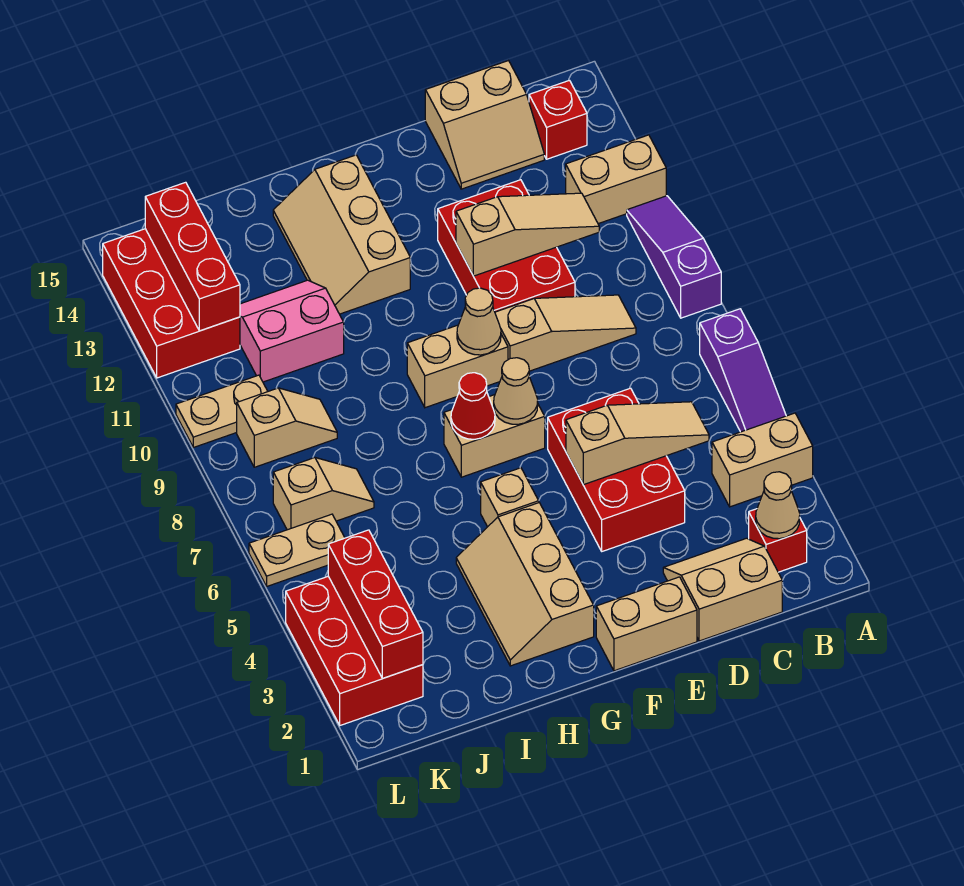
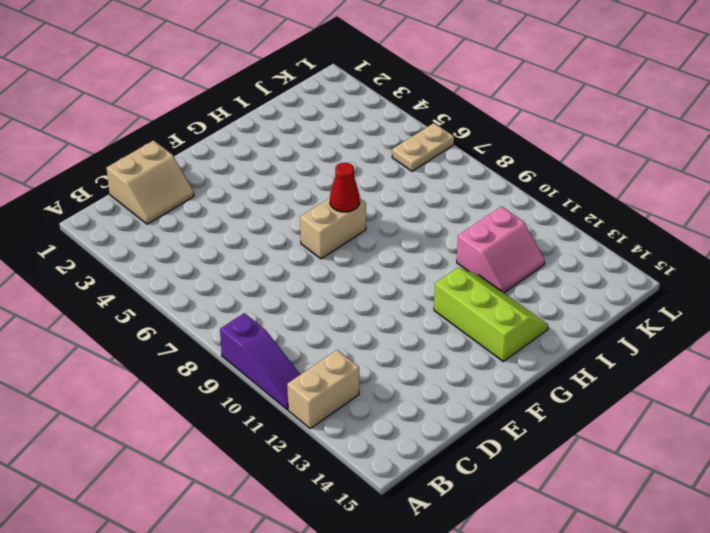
lime 2x3 slope [434,268,548,362] -> tan 2x3 slope [273,155,410,314]
none -> tan 1x2 brick [712,413,813,507]
none -> purple 1x3 slope [700,309,786,432]
none -> red 1x1 brick [749,509,807,572]
none -> red 1x1 brick [529,80,587,159]

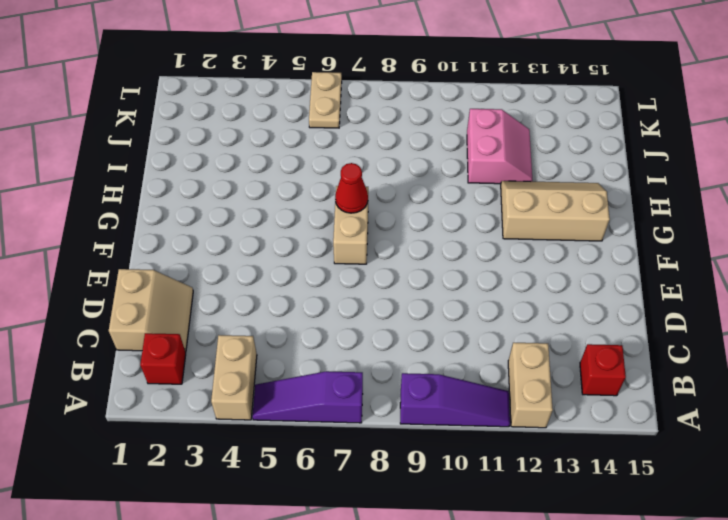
none -> tan 1x3 slope [495,295,636,371]
none -> tan 2x2 slope [425,61,544,189]
none -> red 2x3 brick [548,388,685,551]
none -> red 2x3 brick [438,180,575,312]

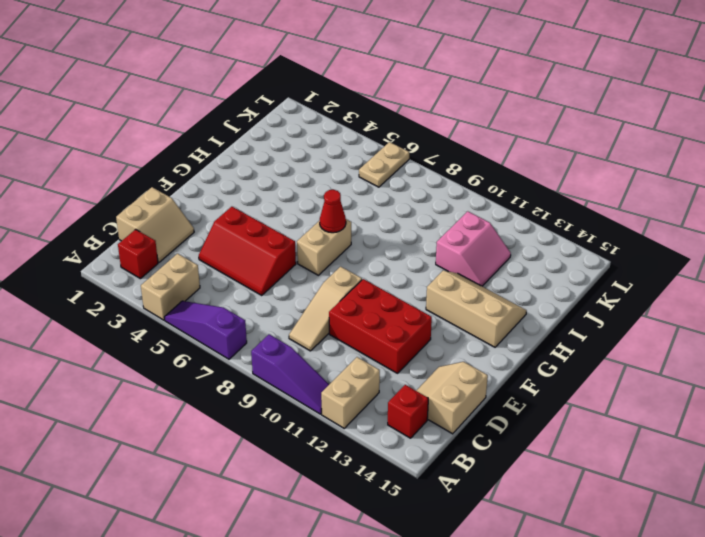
red 2x3 slope [199,207,296,295] -> red 2x3 brick [548,388,685,551]
none -> tan 1x2 brick [596,577,697,671]
none -> tan 1x2 brick [407,325,508,408]
none -> tan 2x3 slope [456,503,594,666]
none -> tan 1x1 brick [481,468,539,527]

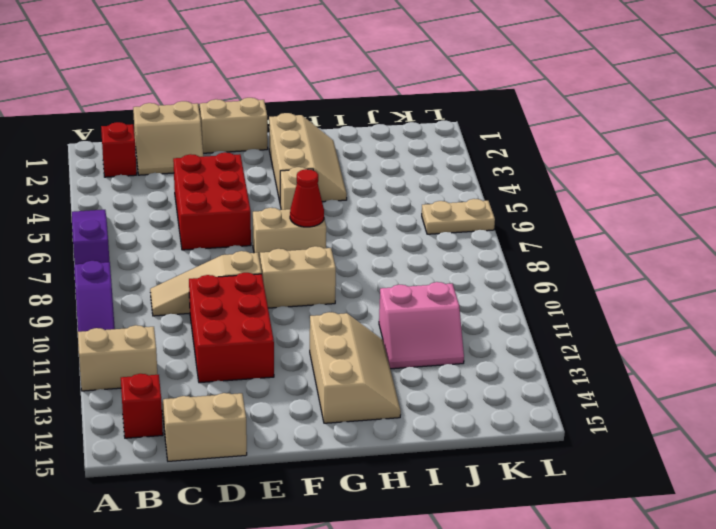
none -> tan 1x2 brick [712,413,813,507]
none -> tan 1x2 slope [273,458,374,530]
none -> tan 1x2 slope [237,388,337,467]
none -> red 2x3 brick [286,576,423,725]

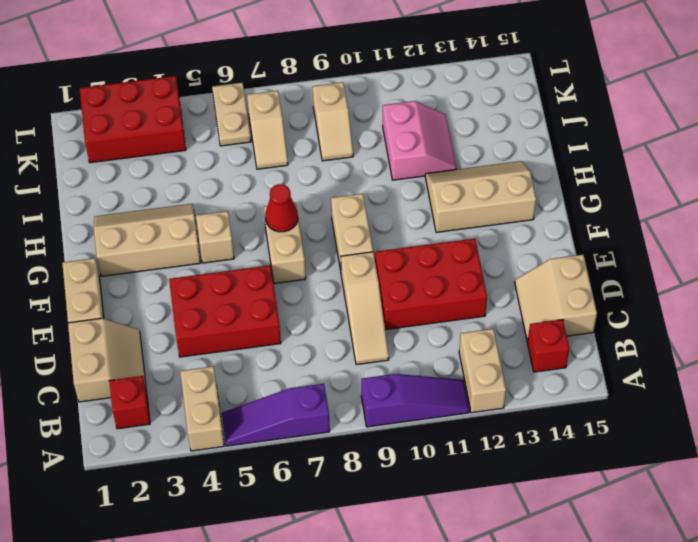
none -> tan 1x2 plate [176,375,268,447]
none -> red 2x3 brick [103,229,240,378]
none -> tan 1x1 cone [756,472,800,539]
none -> tan 1x3 slope [566,402,709,485]

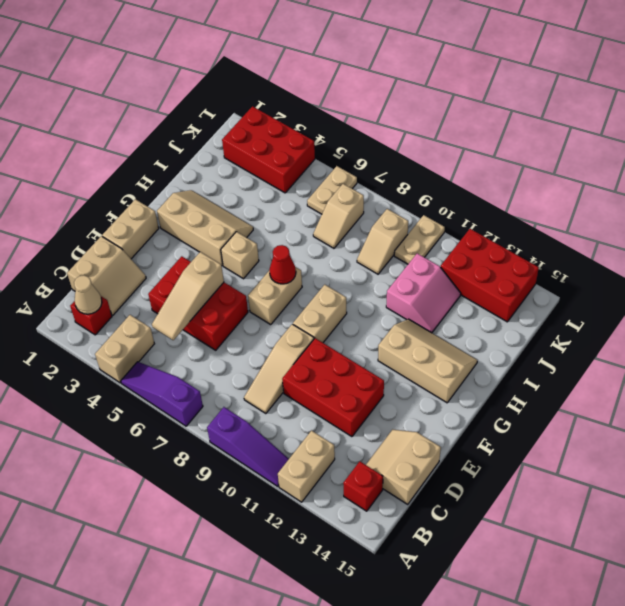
none -> tan 1x3 slope [456,193,599,276]
none -> tan 1x1 cone [494,358,538,424]
none -> tan 1x1 cone [457,288,501,355]
none -> red 1x3 brick [328,530,423,678]

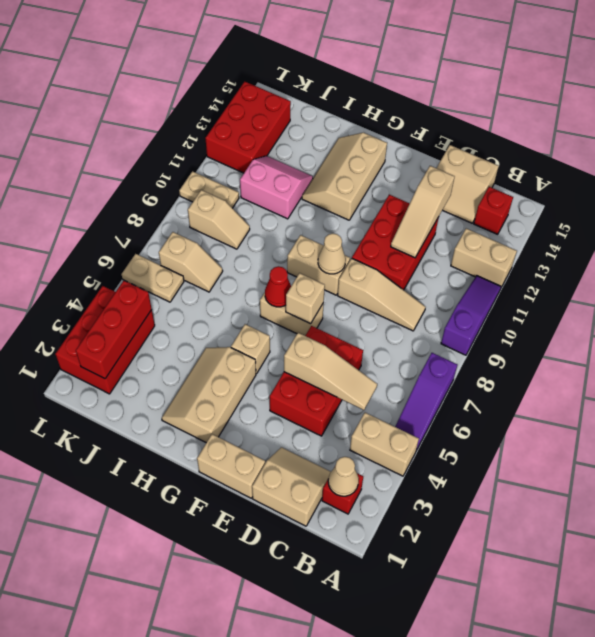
tan 1x3 slope [391,166,455,258] -> tan 1x3 slope turned to [456,193,599,276]
tan 1x1 brick [286,273,325,324] -> tan 1x1 cone [494,358,538,424]
none -> red 1x3 brick [145,182,240,331]

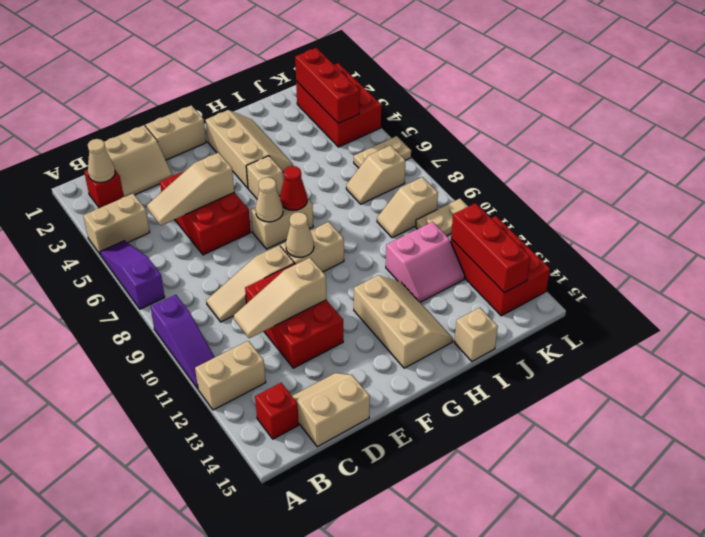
tan 1x1 brick [454,308,498,361] -> none

